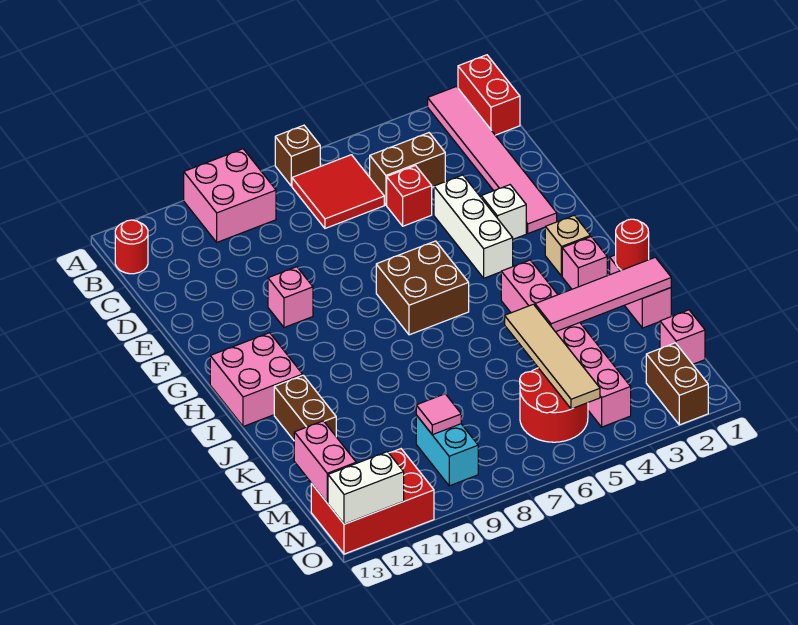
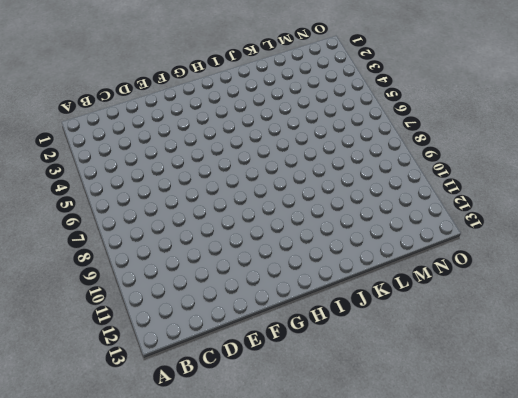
none -> red 1x2 brick [458,55,520,135]
none -> pink 1x6 tile [428,87,557,233]
none -> brown 1x1 brick [275,125,320,186]

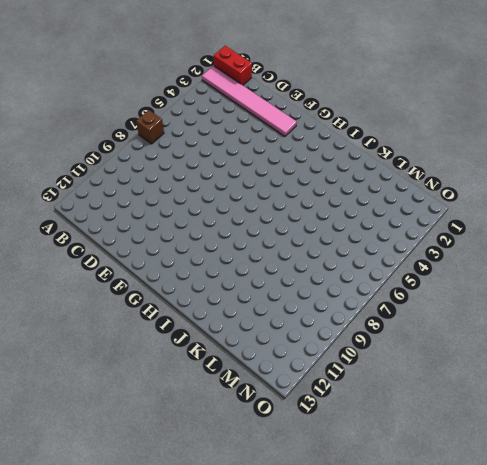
none -> pink 2x2 brick [184,149,276,242]
none -> red 2x2 tile [292,155,384,228]
none -> red 1x1 round brick [115,220,148,274]

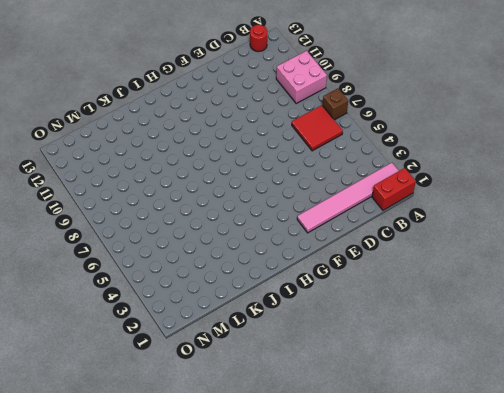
none -> brown 1x2 brick [370,133,445,205]
none -> red 1x1 brick [387,166,432,226]
none -> white 1x3 brick [434,175,513,278]

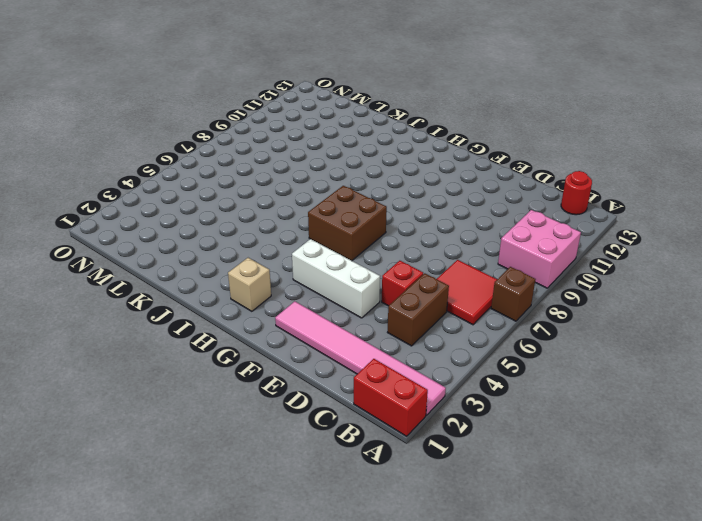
none -> white 1x1 brick [481,185,526,239]
none -> pink 1x1 brick [268,267,313,328]
none -> pink 2x2 brick [210,333,303,427]

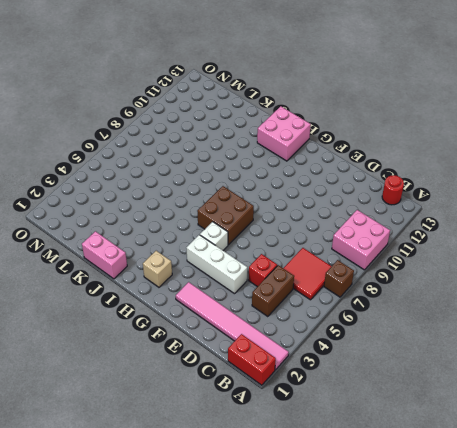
white 1x1 brick [200,222,228,250] -> white 1x1 brick moved to [481,185,526,239]
none -> pink 1x1 brick [268,267,313,328]
none -> pink 1x1 brick [562,237,607,289]
none -> pink 1x6 brick [501,260,631,427]

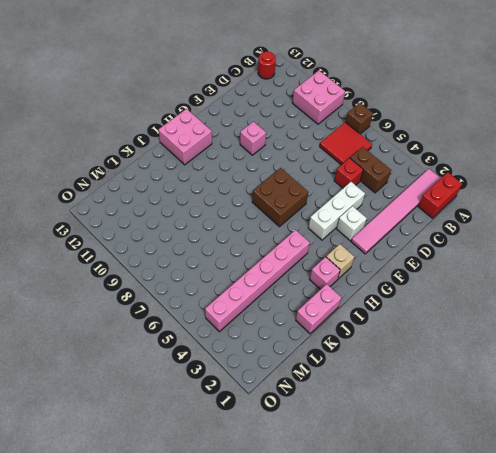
none -> brown 1x2 brick [274,375,336,440]
none -> pink 1x1 brick [660,310,705,364]
none -> red 2x2 round brick [520,368,588,442]

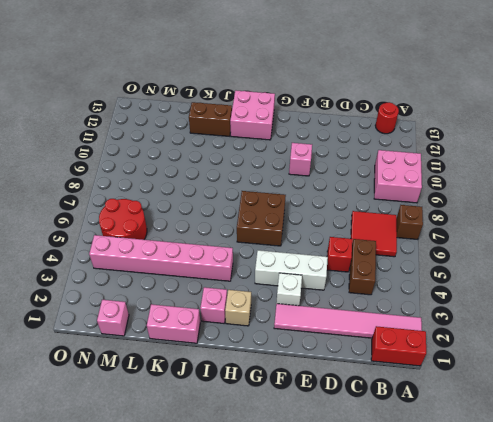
none -> cyan 1x2 brick [416,415,478,486]
none -> brown 1x2 brick [646,343,708,425]
none -> red 2x3 brick [311,449,434,554]

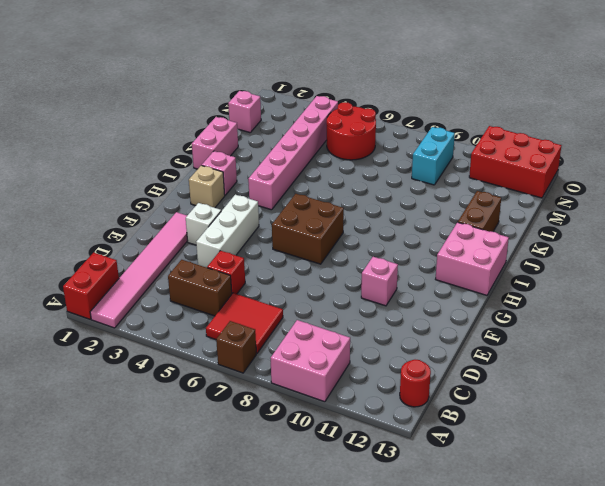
none -> brown 1x2 brick [646,343,708,425]
none -> red 1x1 round brick [616,219,649,270]
none -> pink 1x4 tile [535,257,671,332]

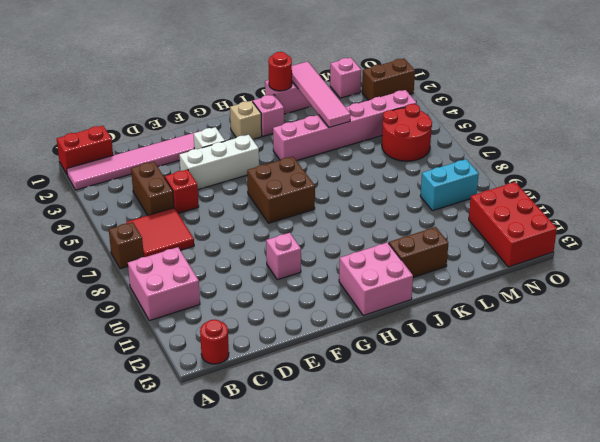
none -> tan 1x4 tile [505,304,600,409]
none -> pink 1x1 tile [416,394,461,435]
none -> pink 1x2 brick [294,421,356,503]

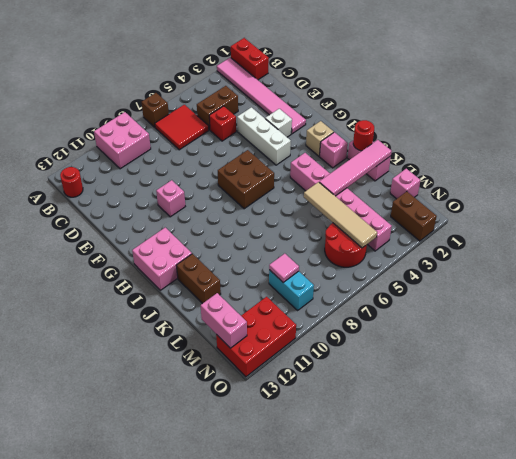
none -> white 1x2 brick [328,452,404,524]

